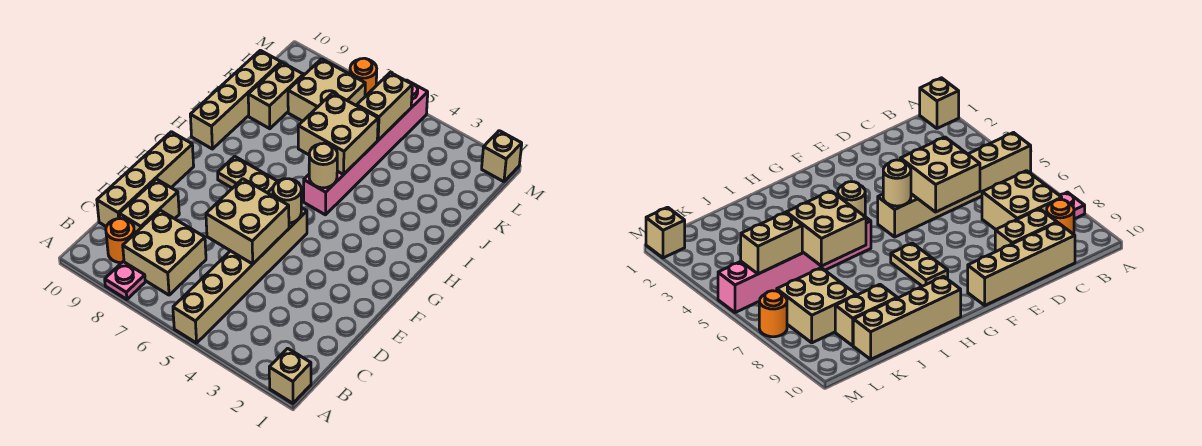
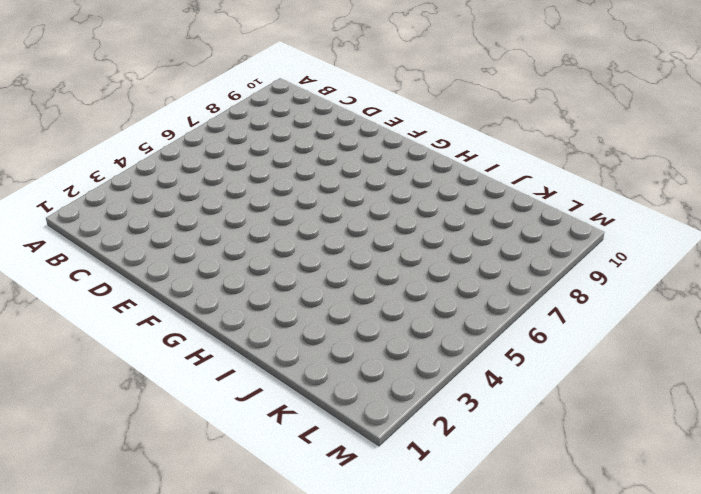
none -> tan 1x1 brick [269,348,311,403]
none -> tan 1x6 brick [173,208,307,343]
none -> pink 1x1 plate [105,262,145,299]

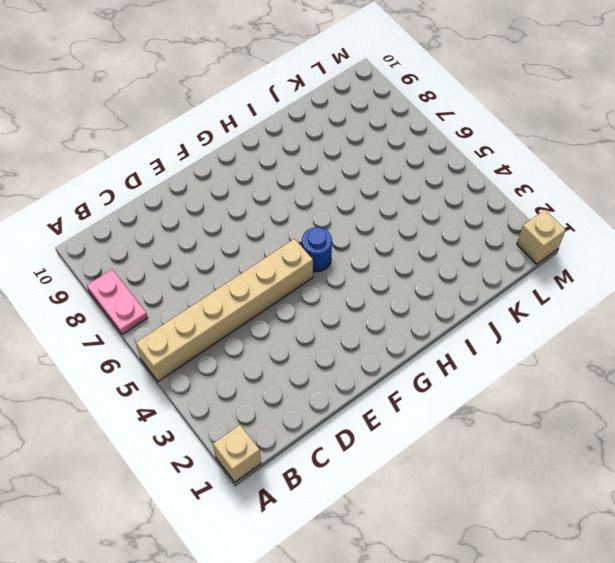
pink 1x2 plate [87,270,148,335] -> pink 1x1 plate [105,262,145,299]
blue 1x1 round brick [302,227,332,272] -> none
none -> tan 2x2 brick [123,210,206,295]
none -> orange 1x1 round brick [106,219,134,263]
none -> tan 1x2 brick [119,179,179,234]

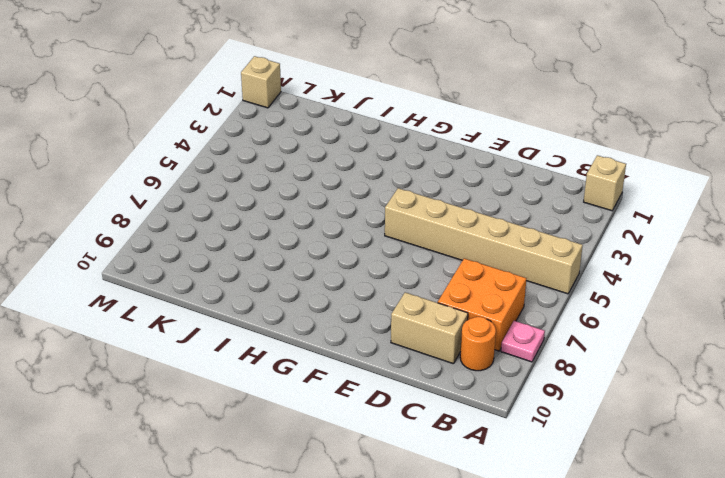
orange 2x2 brick [438,258,526,351] -> tan 2x2 brick [123,210,206,295]
none -> tan 1x4 brick [97,132,194,227]
none -> tan 1x2 plate [218,156,278,195]
none -> pink 1x6 brick [304,80,428,215]

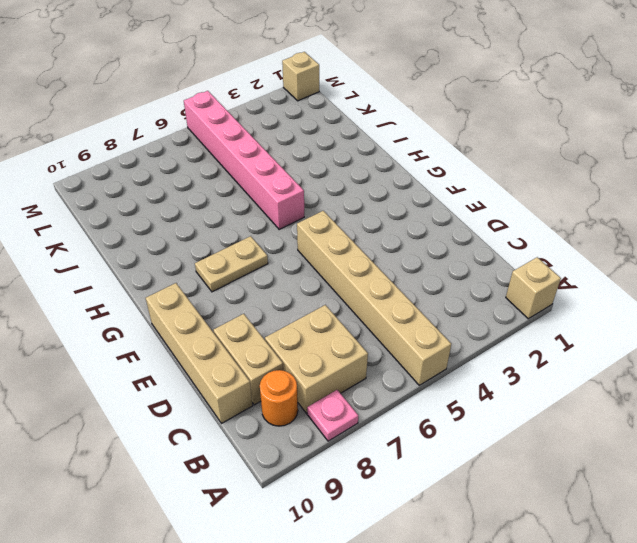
none -> tan 1x4 brick [190,50,281,149]
none -> tan 1x2 brick [248,63,303,129]
none -> tan 2x2 brick [288,59,365,121]

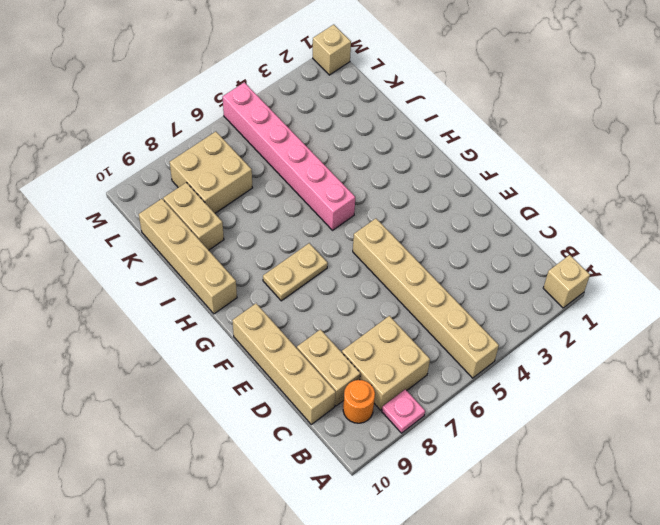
none -> orange 1x1 round brick [350,58,377,96]
none -> tan 2x2 brick [206,179,289,264]
none -> tan 1x1 round brick [273,179,301,223]

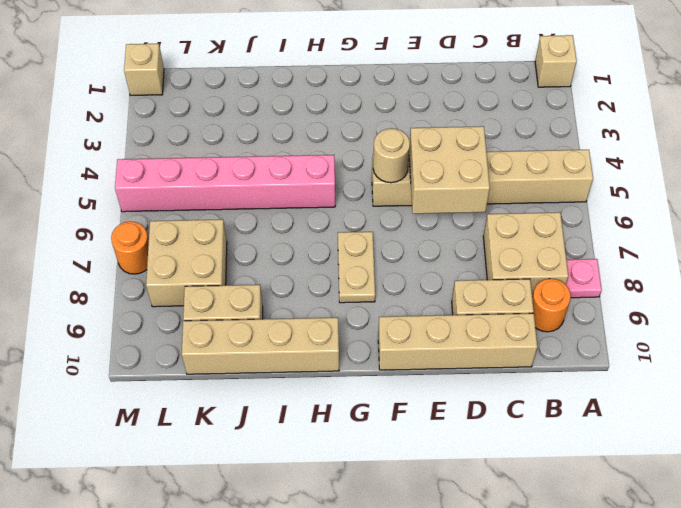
none -> tan 1x1 round brick [309,143,337,188]
none -> tan 2x2 brick [298,93,378,174]
none -> tan 1x2 brick [357,72,412,140]

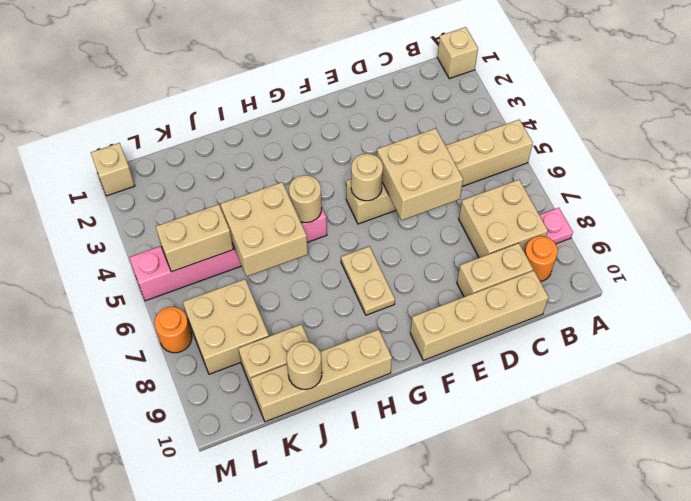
tan 1x1 round brick [287,342,322,389] -> none

